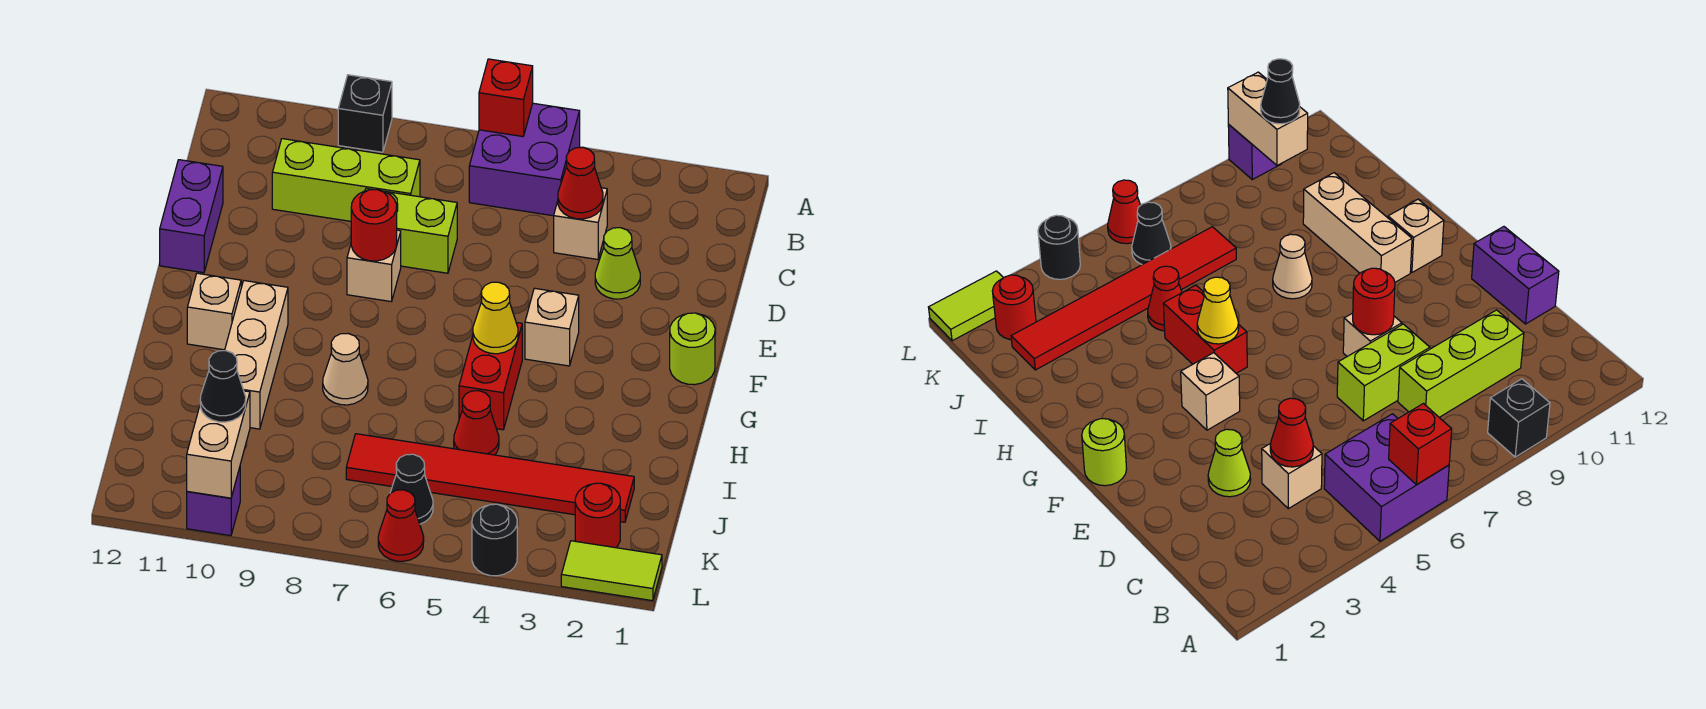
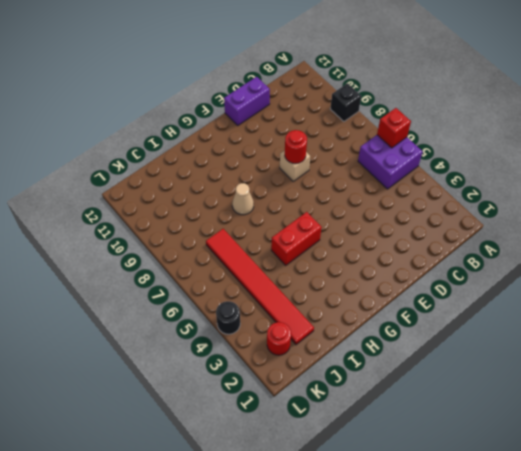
none -> tan 1x1 brick [554,188,607,259]
none -> lime 1x3 brick [272,139,420,221]
none -> lime 1x1 cone [595,228,640,299]

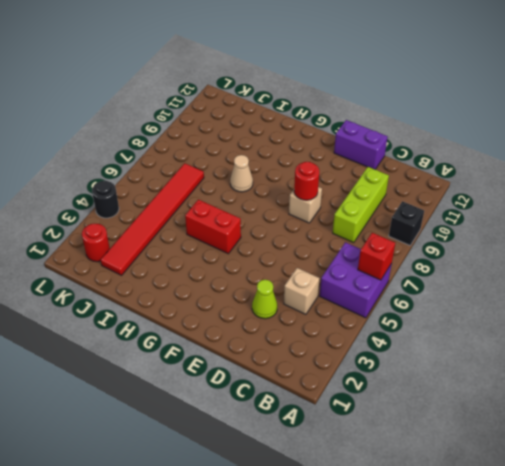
none -> lime 1x2 brick [365,189,457,273]
none -> lime 1x1 round brick [670,313,715,385]
none -> tan 1x1 brick [525,288,579,366]

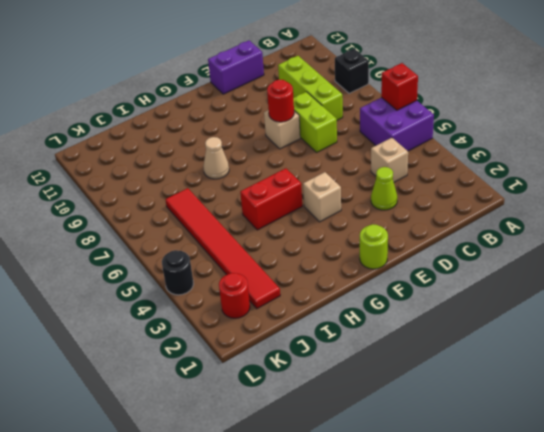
none -> tan 1x3 brick [225,281,288,429]
none -> tan 1x1 brick [187,273,241,350]
none -> red 1x1 cone [454,391,499,455]

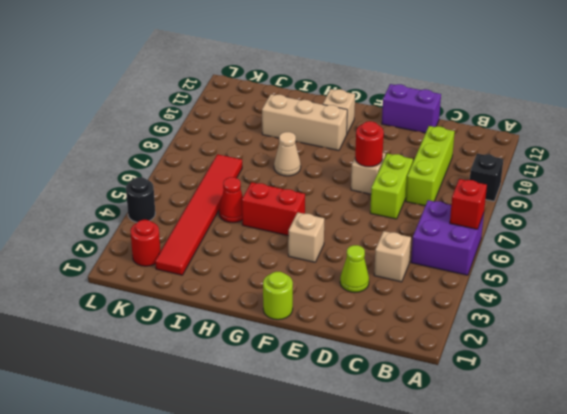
none -> black 1x1 cone [390,454,433,524]
none -> lime 1x2 tile [561,541,662,601]
none -> red 1x1 cone [378,490,424,561]

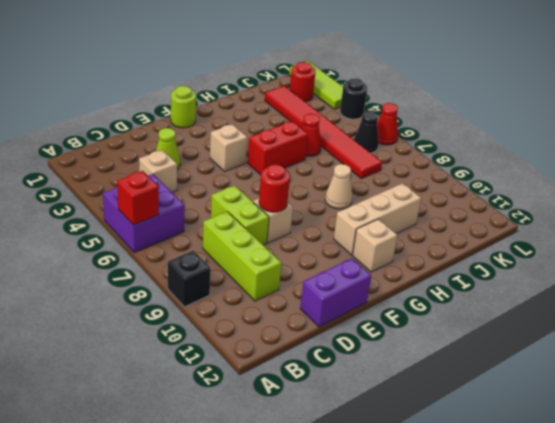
lime 1x3 tile [289,61,343,109] -> lime 1x2 tile [561,541,662,601]
none -> purple 1x1 brick [187,468,240,536]
none -> red 1x1 cone [558,147,603,219]
none -> yellow 1x1 cone [473,282,518,354]

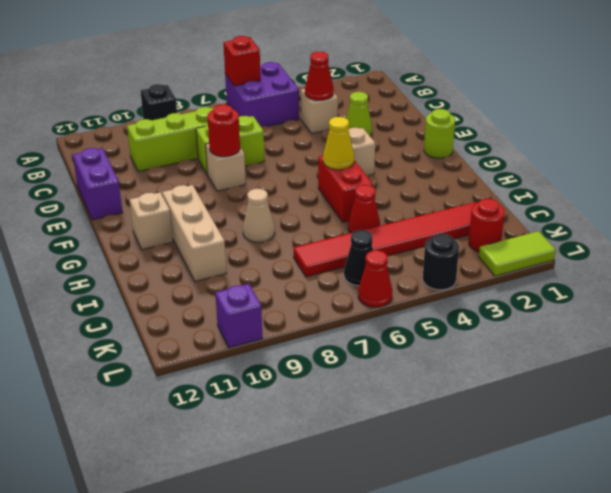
none -> tan 1x2 brick [187,391,250,498]
none -> black 1x1 cone [200,351,246,422]

